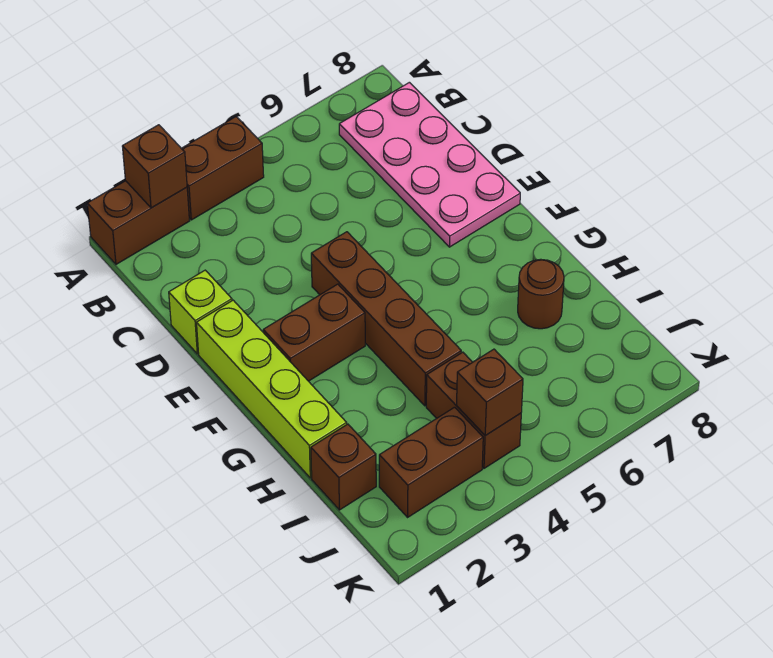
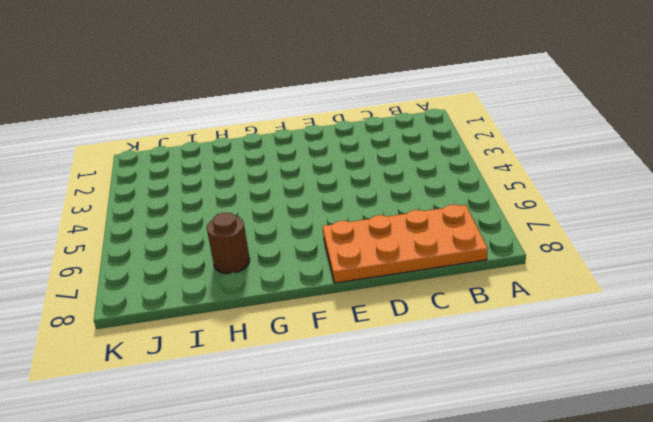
orange 2x4 plate [323,205,488,283] -> pink 2x4 plate [339,82,520,247]
none -> brown 1x2 brick [87,181,189,264]
none -> brown 1x2 brick [181,117,264,220]
none -> lime 1x1 brick [169,270,232,354]

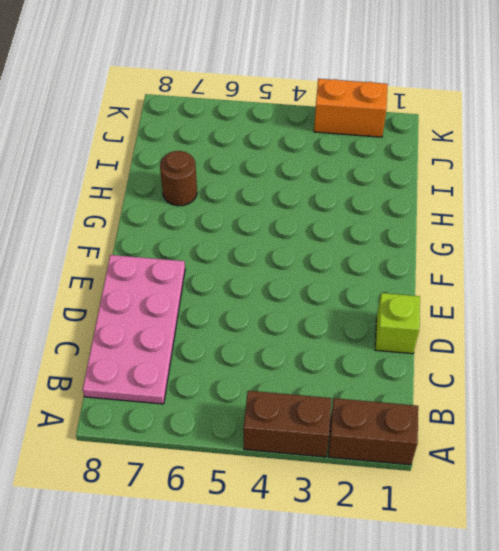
orange 1x2 brick [314,79,388,137] -> none
none -> lime 1x4 brick [197,300,347,478]
none -> brown 1x4 brick [311,232,461,406]
none -> brown 1x2 brick [263,284,365,381]

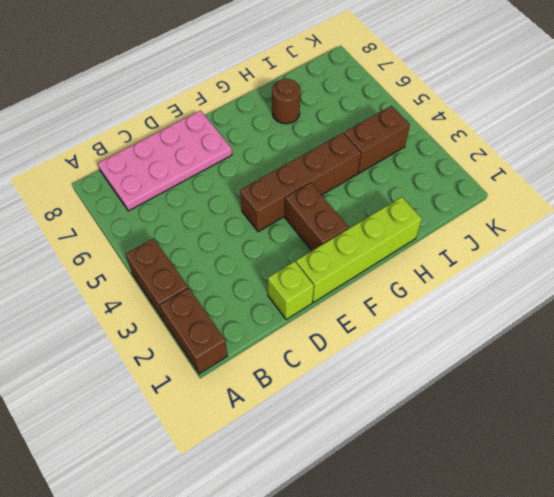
none -> brown 1x1 brick [311,424,376,510]
none -> brown 1x2 brick [379,407,483,517]
none -> brown 1x1 brick [122,125,187,208]

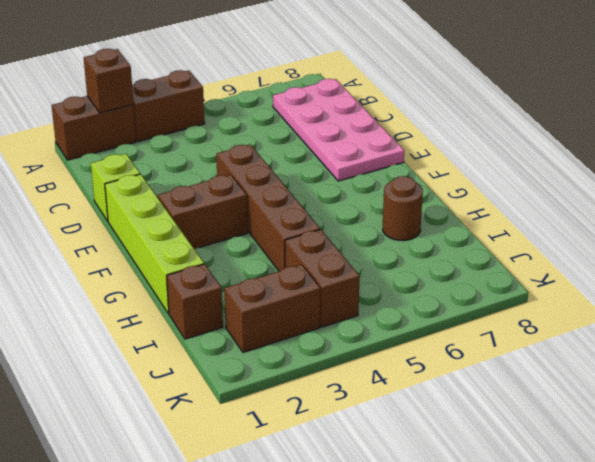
none -> brown 1x1 brick [457,349,523,436]

